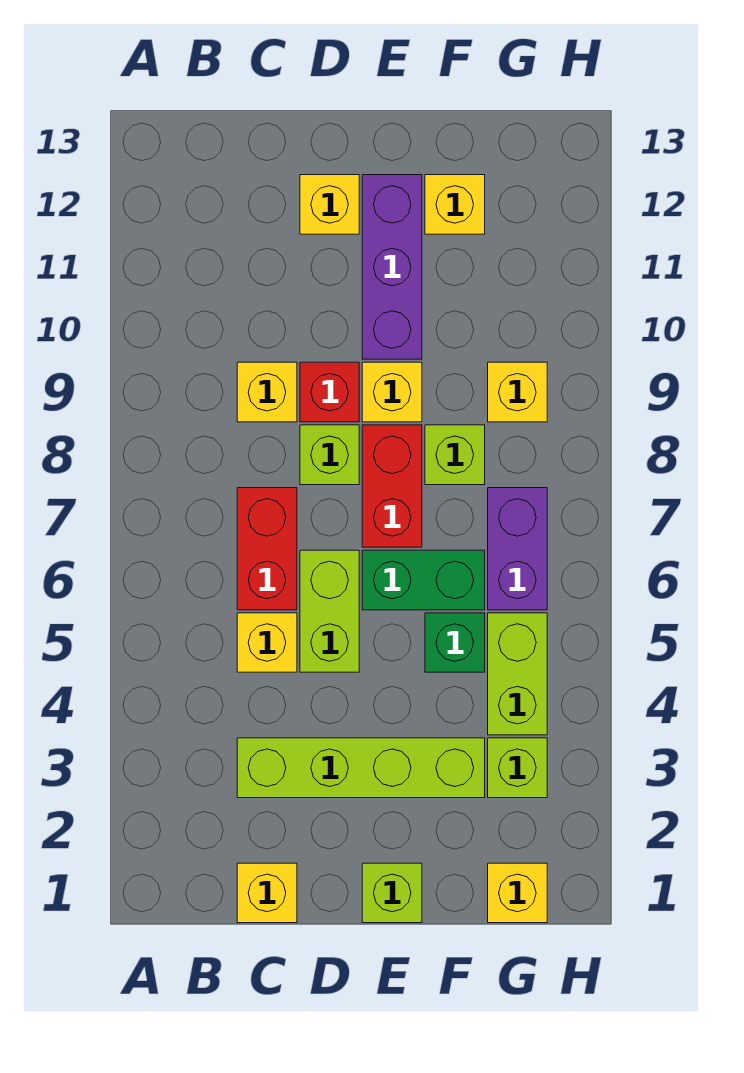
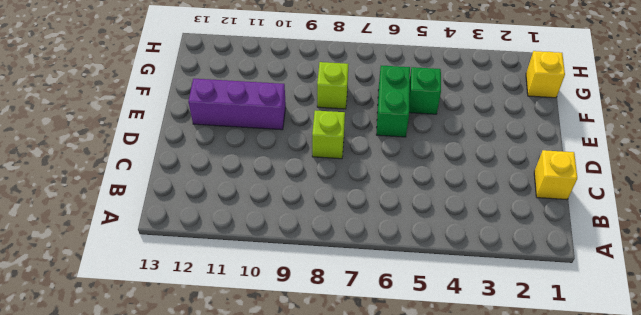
none -> lime 1x4 brick [237,738,485,798]
none -> yellow 1x1 brick [237,613,297,672]
none -> red 1x2 brick [237,488,297,610]

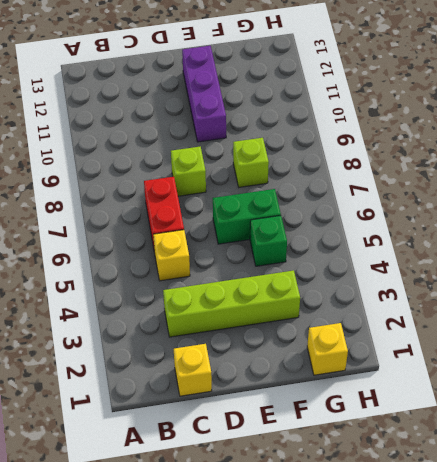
none -> yellow 1x1 brick [237,362,297,422]
none -> lime 1x2 brick [300,550,359,672]
none -> red 1x1 brick [300,362,359,422]

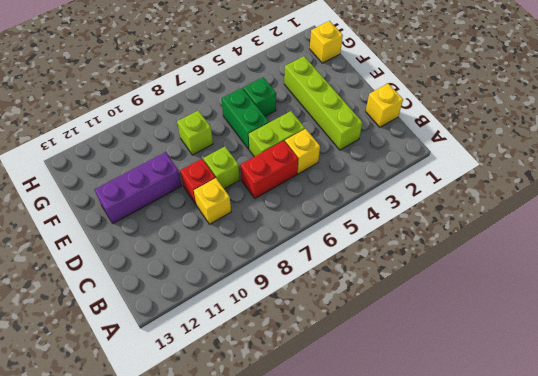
none -> yellow 1x1 brick [300,175,359,234]
none -> lime 1x1 brick [362,863,422,923]
none -> red 1x2 brick [362,425,422,547]

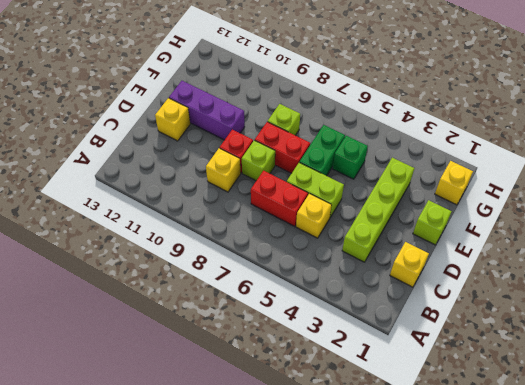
none -> yellow 1x1 brick [362,362,422,422]
none -> yellow 1x1 brick [425,175,485,234]
none -> lime 1x1 brick [488,738,547,798]

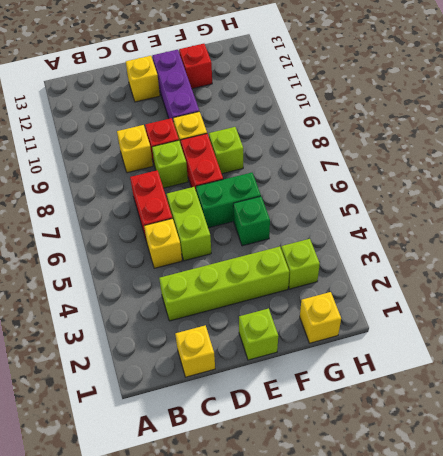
red 1x1 brick [179,44,212,89] -> yellow 1x1 brick [425,175,485,234]
none -> lime 1x2 brick [488,613,547,735]
none -> purple 1x2 brick [488,488,547,610]
none -> yellow 1x1 brick [488,362,547,422]

